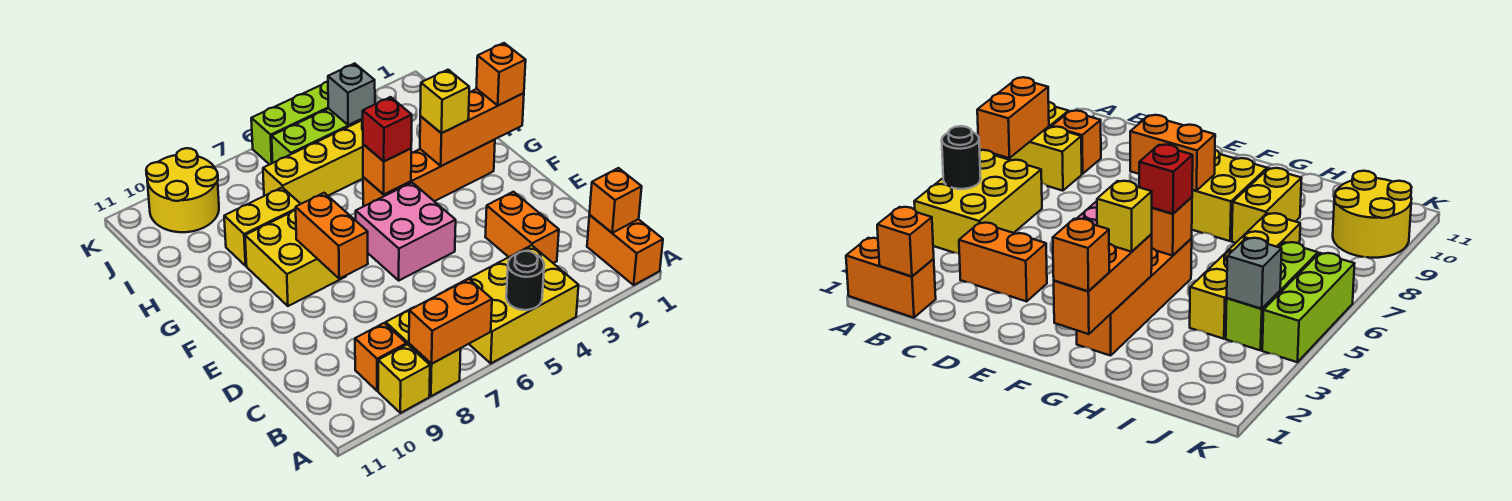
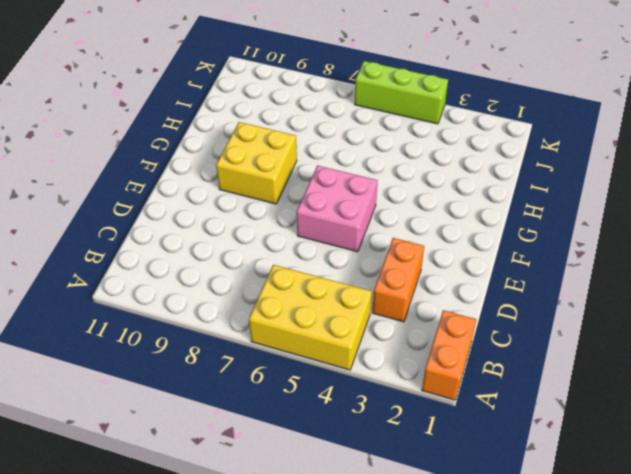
none -> yellow 1x2 brick [386,307,461,396]
none -> yellow 1x1 brick [378,344,430,413]
none -> orange 1x1 brick [355,323,406,391]

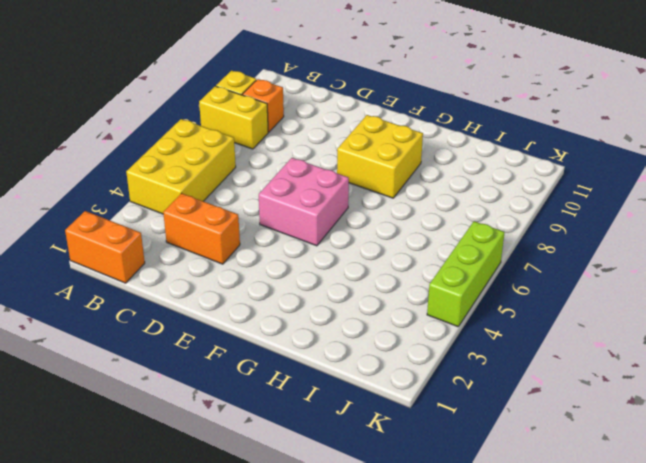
none -> orange 1x4 brick [363,140,495,206]
none -> yellow 1x2 brick [224,187,300,266]
none -> yellow 1x4 brick [263,120,363,204]

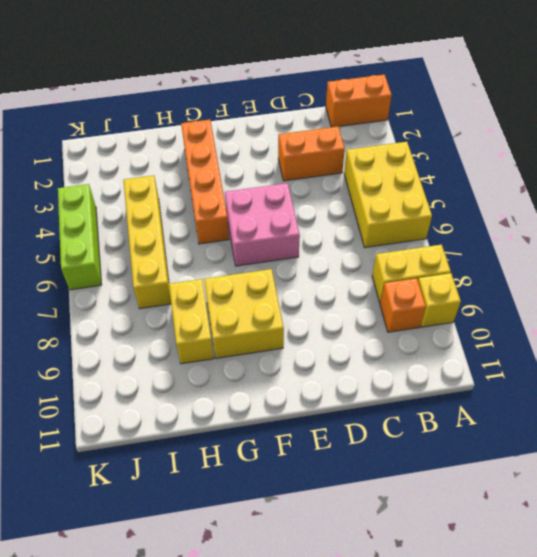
none -> lime 1x3 brick [272,109,363,163]
none -> yellow 2x2 round brick [146,148,219,232]
none -> black 1x1 round brick [506,251,544,310]

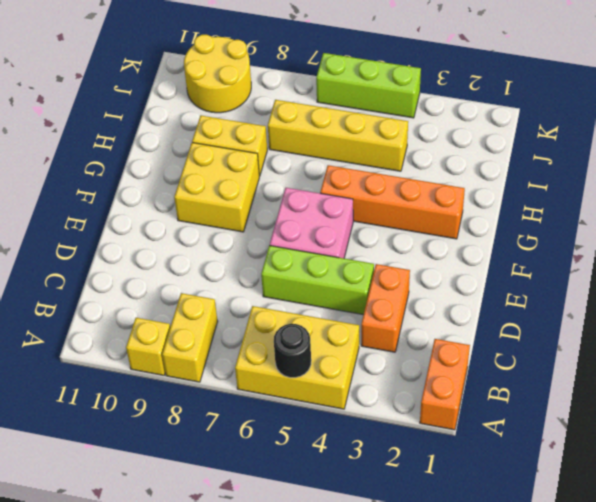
lime 1x3 brick [261,245,374,315] -> lime 1x3 brick moved to [272,109,363,163]
none -> orange 1x1 brick [355,323,406,391]
none -> orange 1x2 brick [409,279,492,364]
none -> orange 1x1 brick [589,168,642,233]

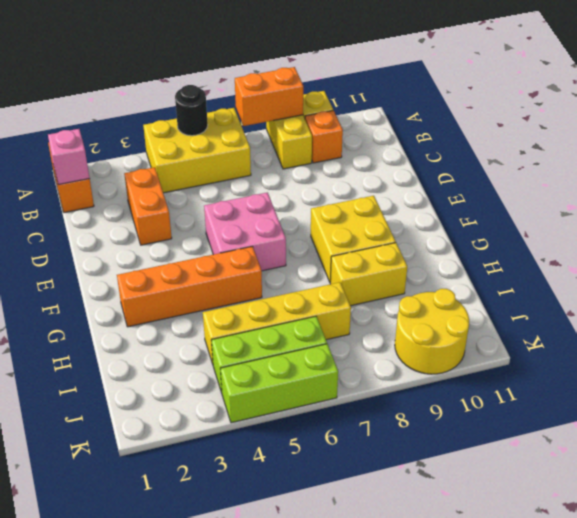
pink 1x1 brick [48,129,90,185] -> orange 1x1 brick [589,168,642,233]
none -> orange 1x2 brick [296,193,368,279]
none -> orange 1x3 brick [420,89,524,166]
none -> orange 1x1 brick [363,144,411,194]

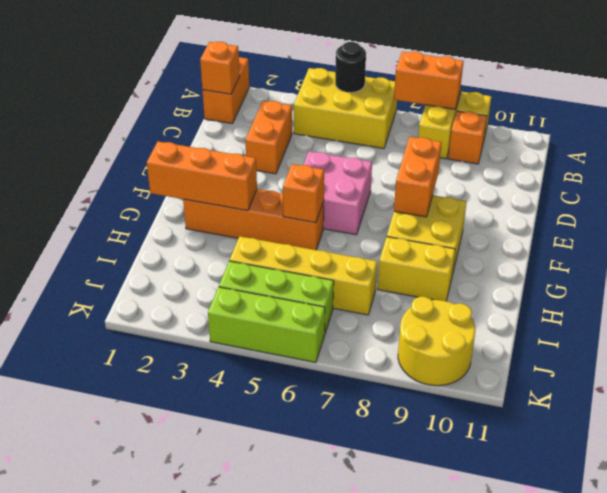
none -> grey 1x1 brick [328,64,375,125]
none -> orange 1x1 brick [476,43,526,105]
none -> yellow 1x1 brick [420,70,469,133]

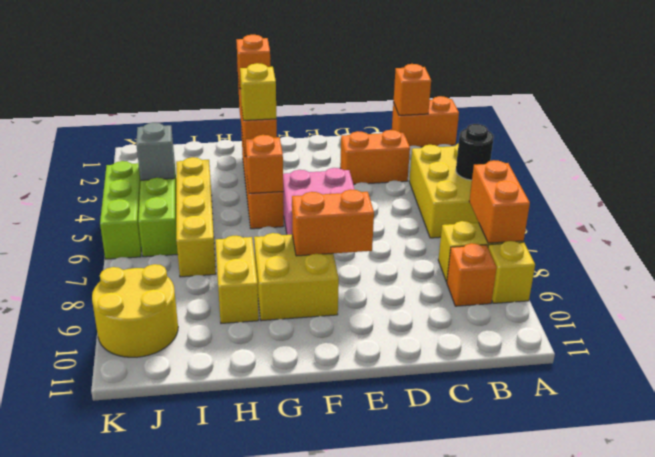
none -> red 1x1 brick [362,97,412,161]

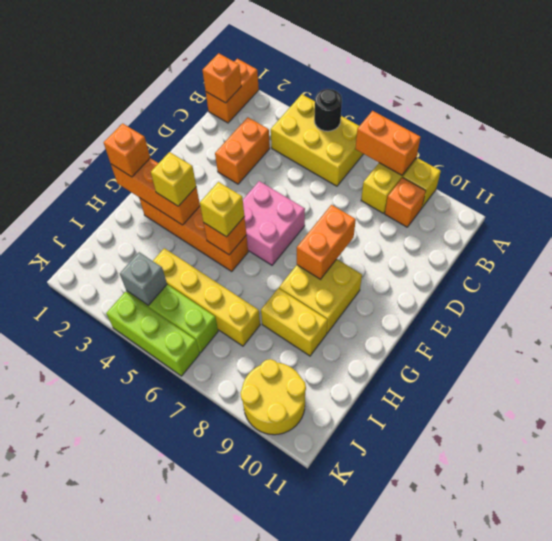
yellow 1x1 brick [200,182,244,237] -> red 1x1 brick [362,97,412,161]

